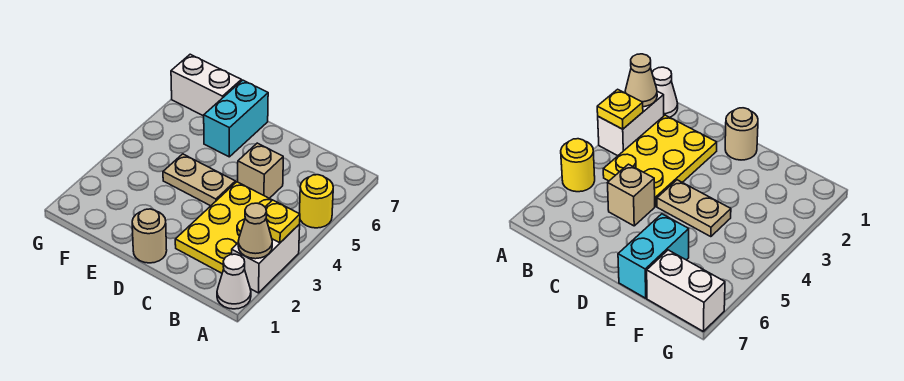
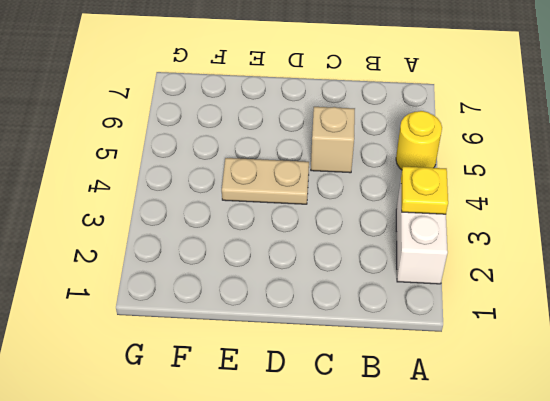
none -> white 1x1 cone [217,254,251,309]
none -> yellow 2x3 plate [175,182,272,273]

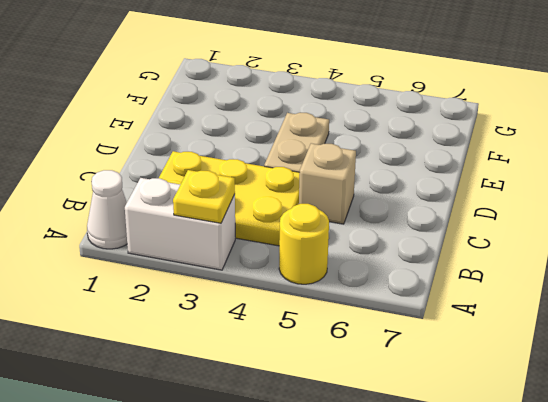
none -> tan 1x1 round brick [132,209,167,263]
none -> cyan 1x2 brick [204,80,268,157]

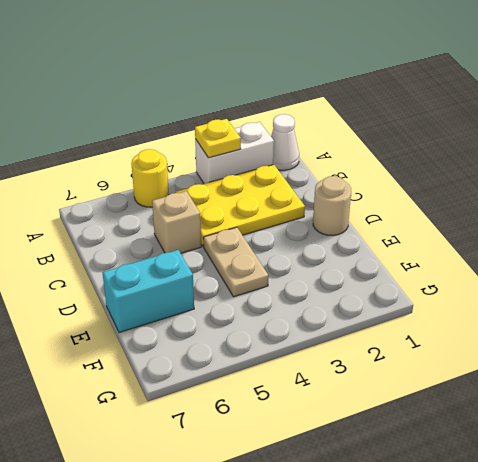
none -> white 1x2 brick [171,54,241,116]
none -> tan 1x1 cone [238,203,272,259]

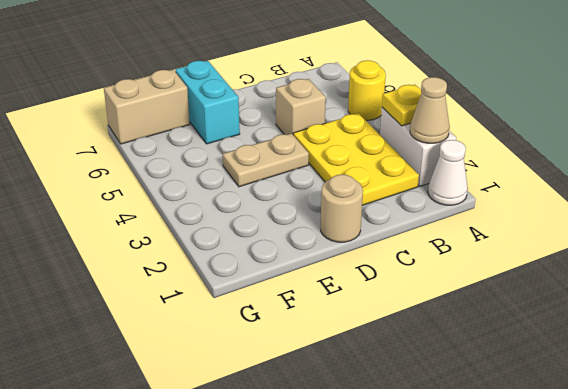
tan 1x2 brick [104,70,190,144] -> white 1x2 brick [171,54,241,116]

